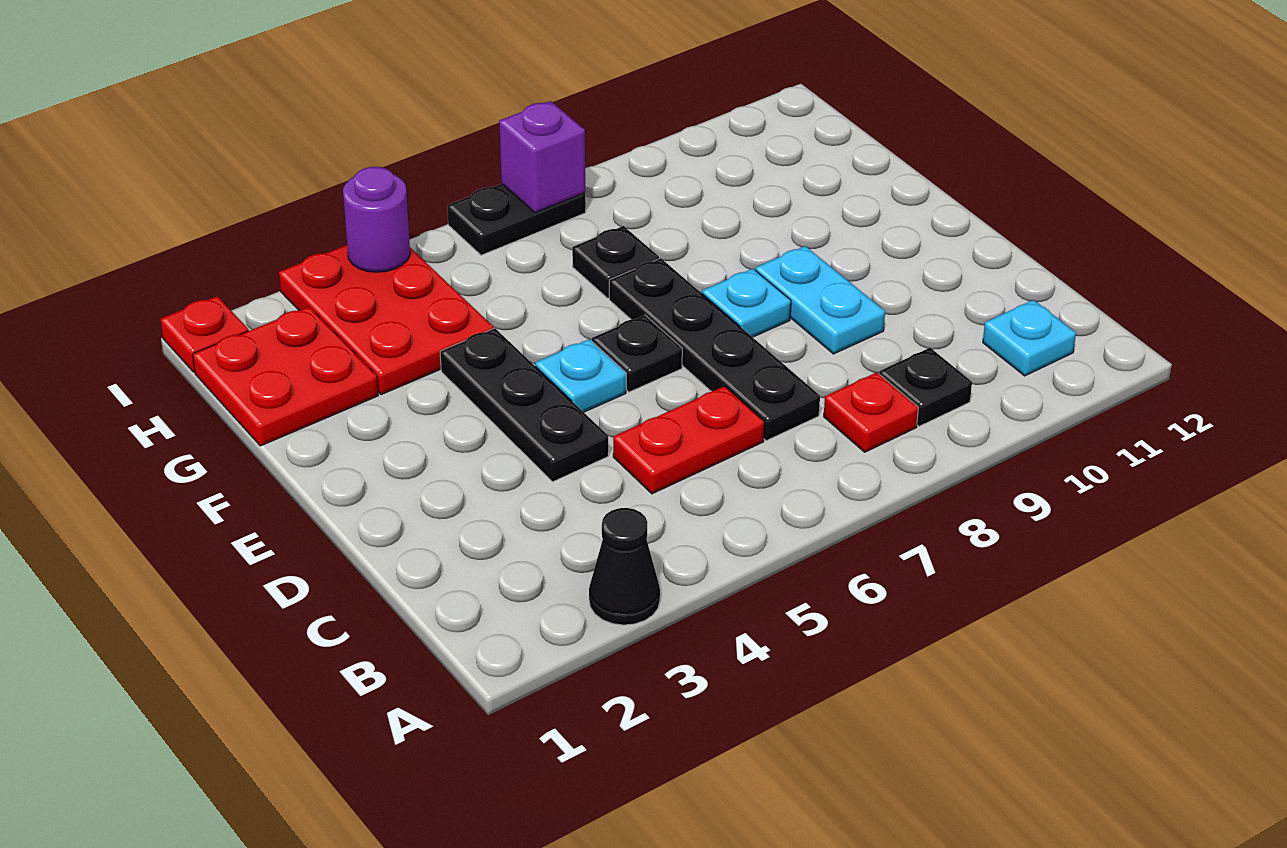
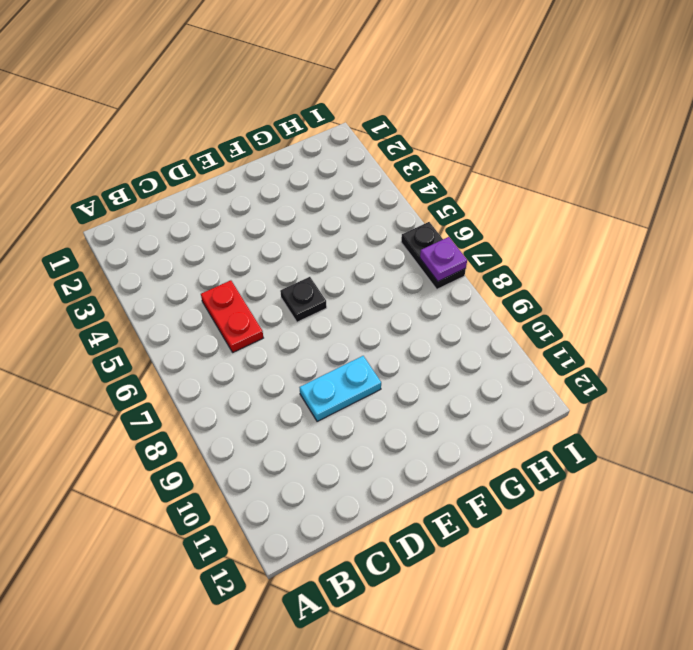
purple 1x1 plate [420,237,467,281] -> purple 1x1 brick [499,101,585,212]
none -> black 1x1 cone [589,508,660,625]
none -> red 1x1 plate [824,372,918,452]
none -> black 1x1 plate [879,348,972,426]

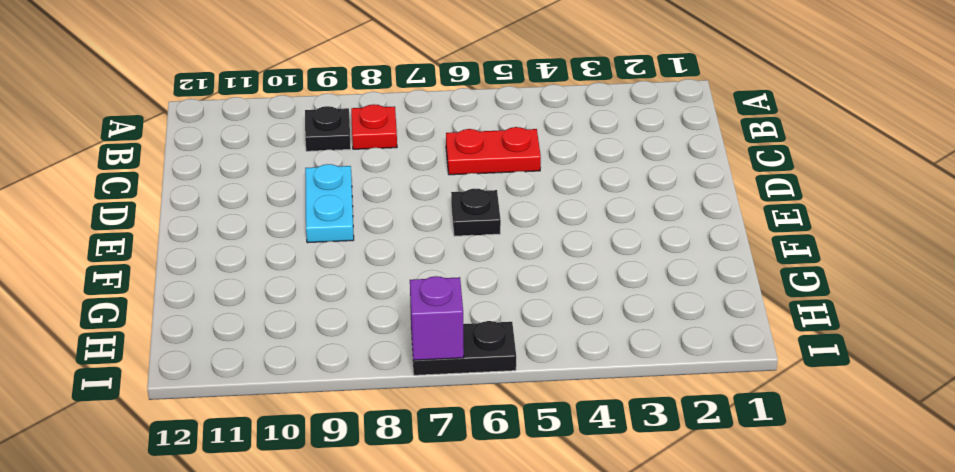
none -> black 1x1 cone [589,508,660,625]
none -> cyan 1x1 plate [983,300,1076,376]
none -> black 1x4 plate [609,258,820,441]

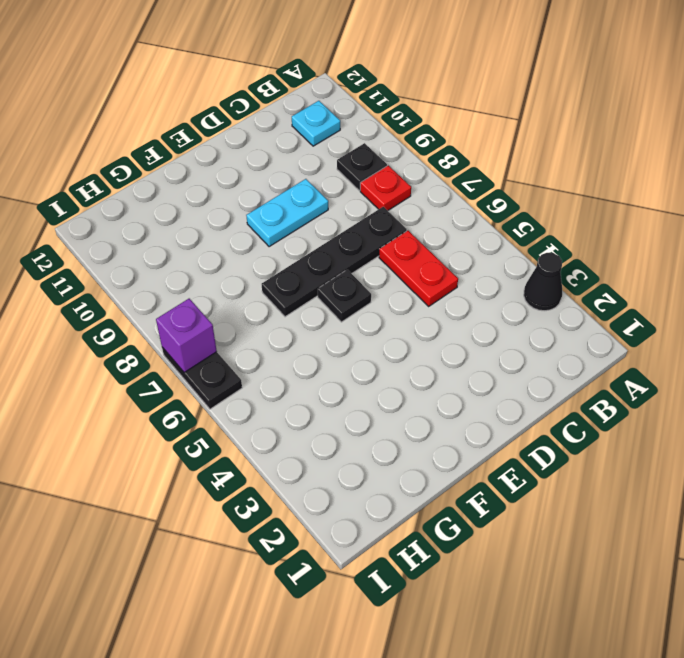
none -> black 1x3 plate [440,328,608,482]
none -> cyan 1x1 plate [535,339,626,412]
none -> cyan 1x1 plate [702,269,791,337]

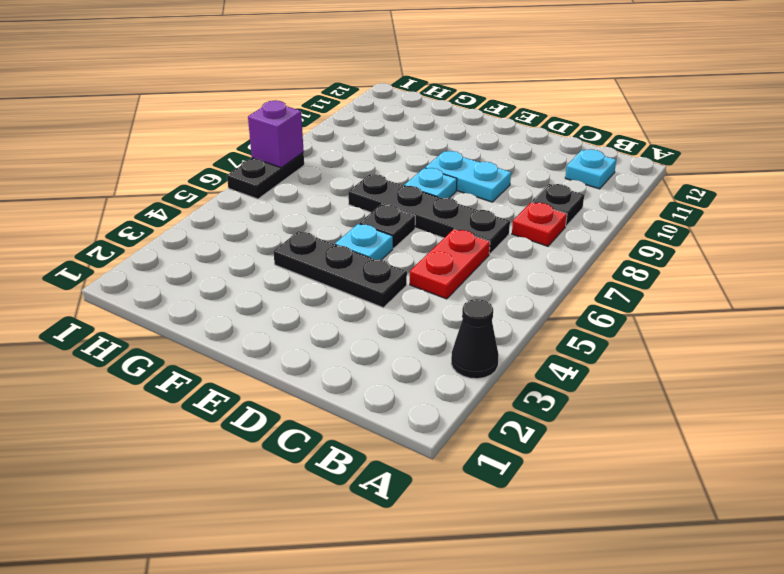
none -> red 2x2 plate [193,307,378,446]
none -> red 2x3 plate [279,245,493,395]
none -> black 1x1 plate [572,226,659,298]

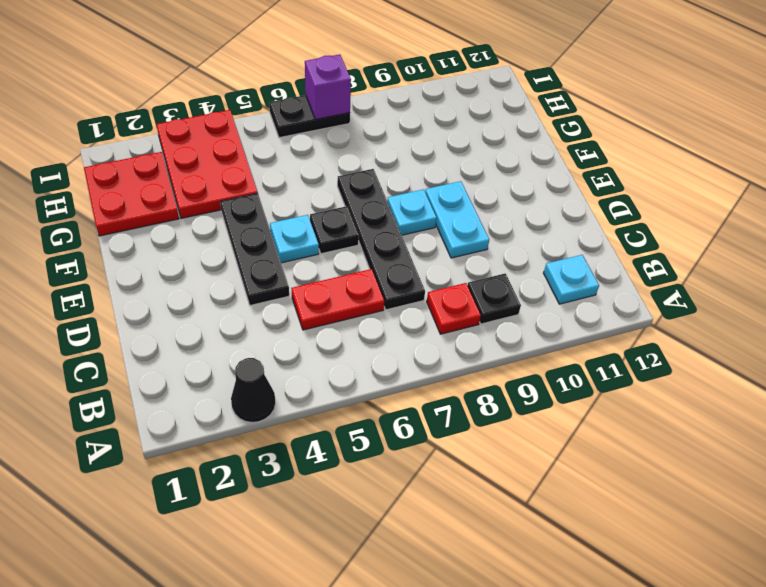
none -> black 1x1 plate [572,226,659,298]
none -> red 1x1 plate [161,296,249,372]
none -> purple 1x1 round brick [343,167,410,272]

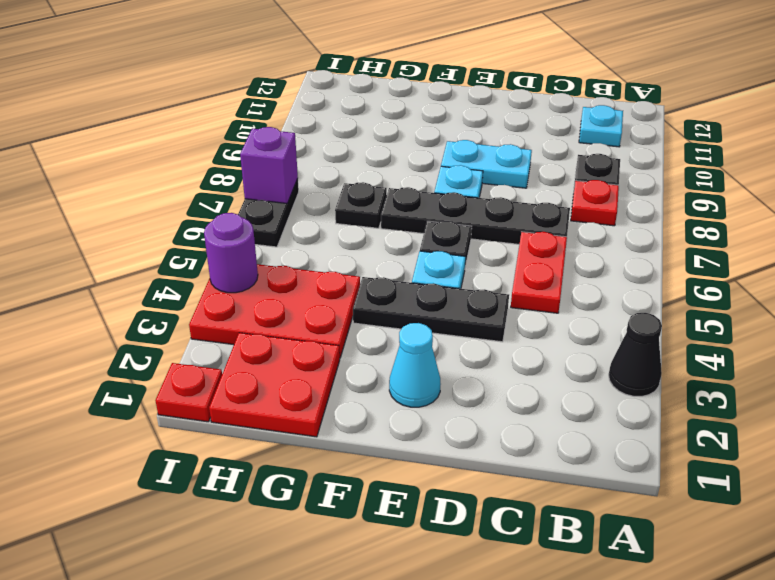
cyan 1x1 cone [389,323,440,407] -> none

